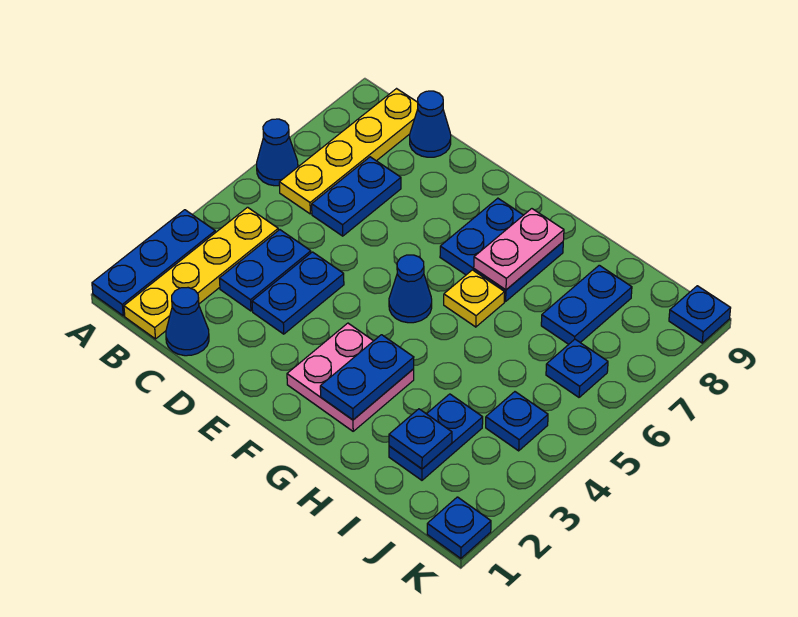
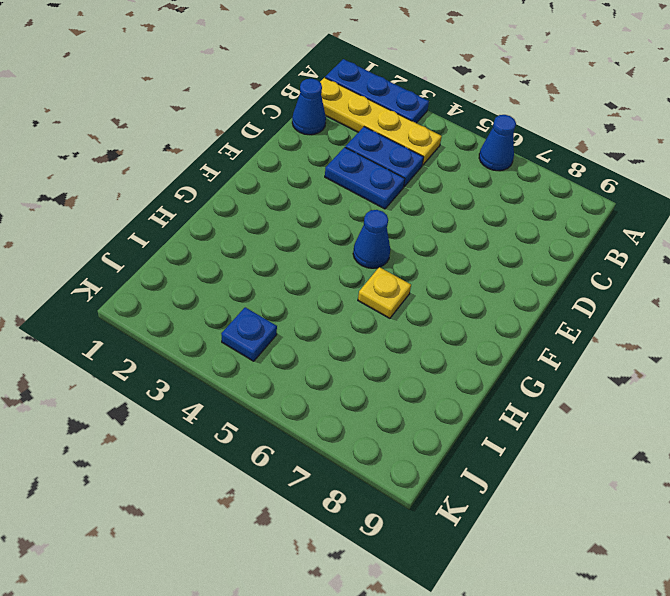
none -> yellow 1x4 plate [279,89,418,214]
none -> blue 1x2 plate [312,157,401,236]
none -> blue 1x1 cone [410,91,451,157]

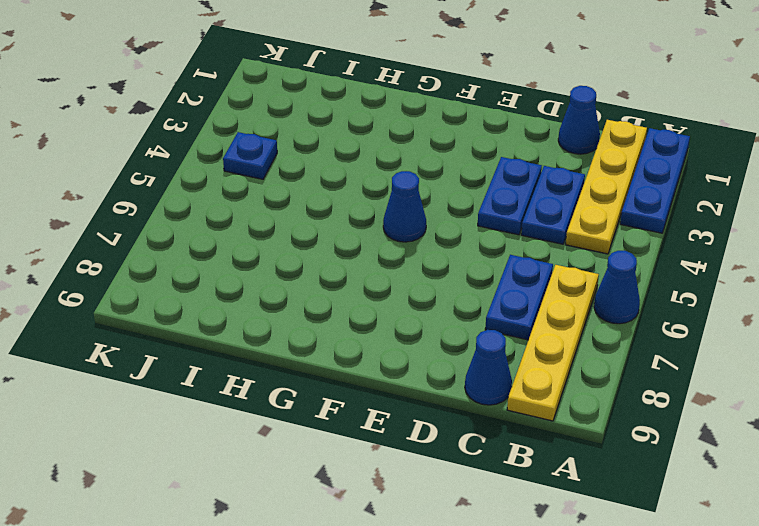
none -> pink 2x2 plate [287,323,414,431]
none -> blue 2x2 plate [440,198,563,301]
none -> yellow 1x1 plate [444,270,505,327]

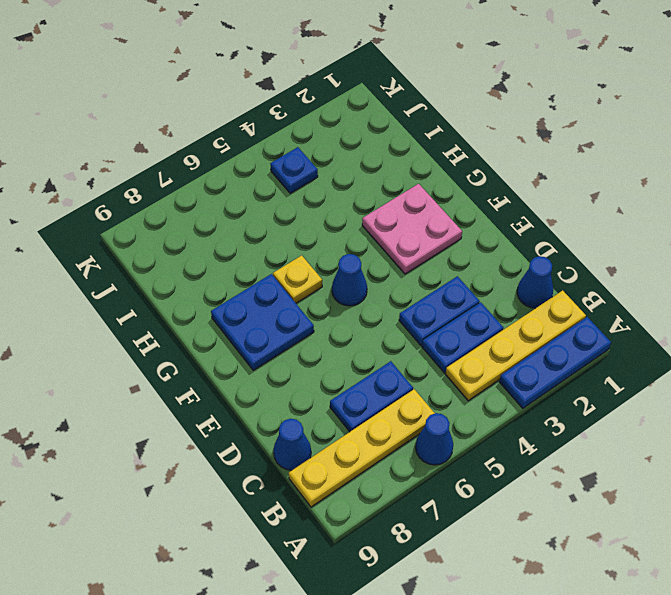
none -> blue 1x2 plate [389,394,483,480]
none -> blue 1x2 plate [541,265,632,344]
none -> blue 1x1 plate [546,339,608,397]

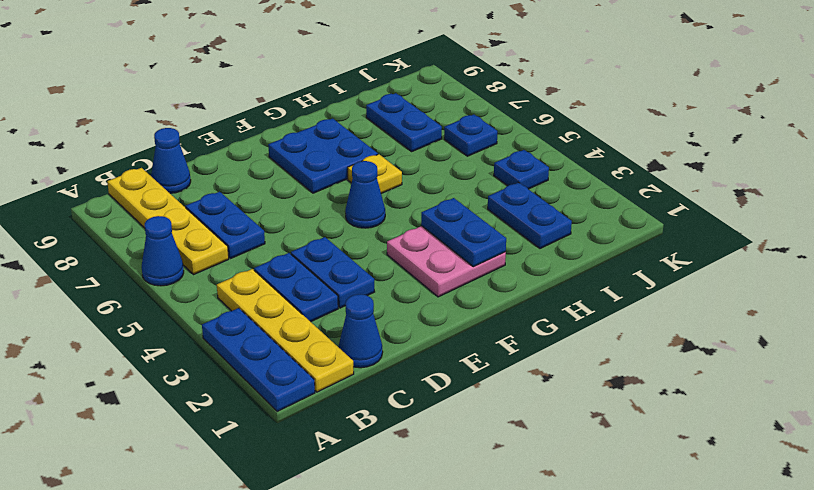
none -> blue 1x1 plate [427,497,491,558]
none -> blue 1x1 plate [669,286,731,343]
none -> pink 1x2 plate [474,209,564,290]

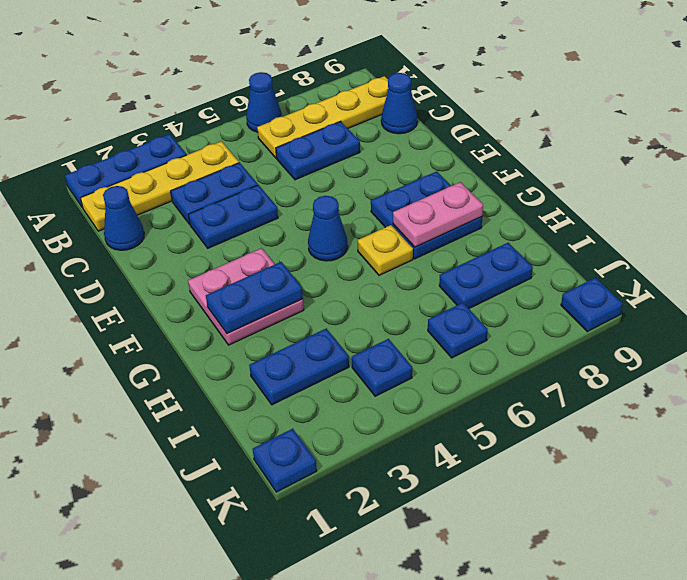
none -> blue 1x1 plate [389,409,452,469]

